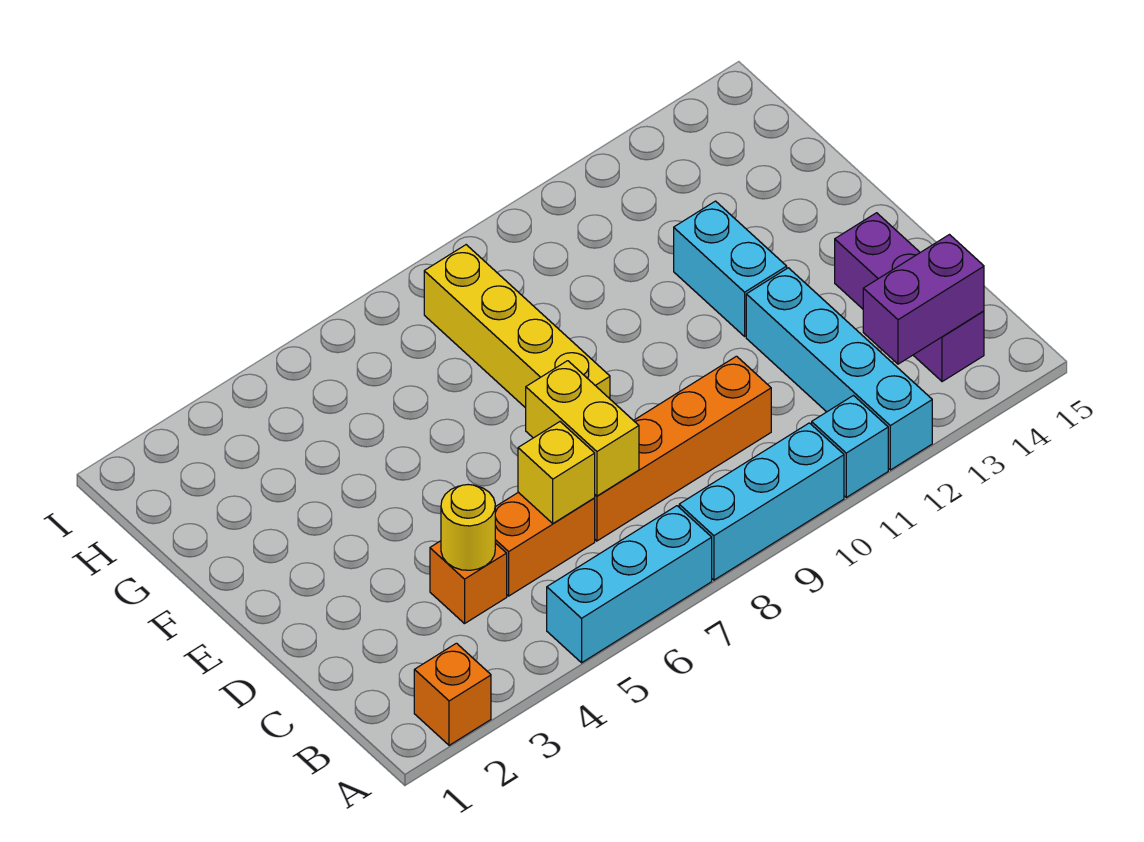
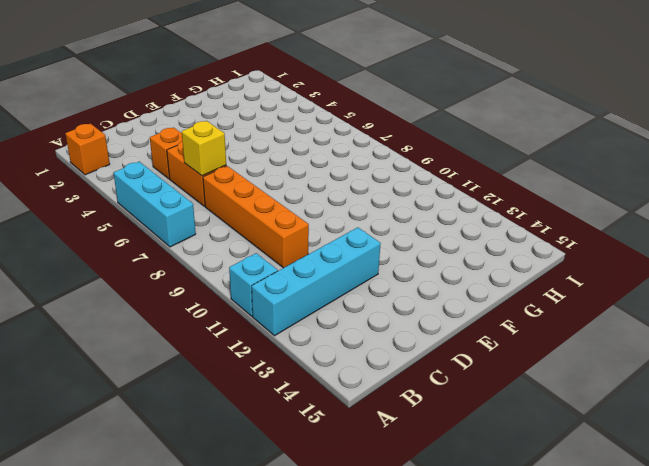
none -> cyan 1x3 brick [679,423,844,580]
none -> purple 1x3 brick [835,213,984,382]
none -> yellow 1x4 brick [424,245,610,408]

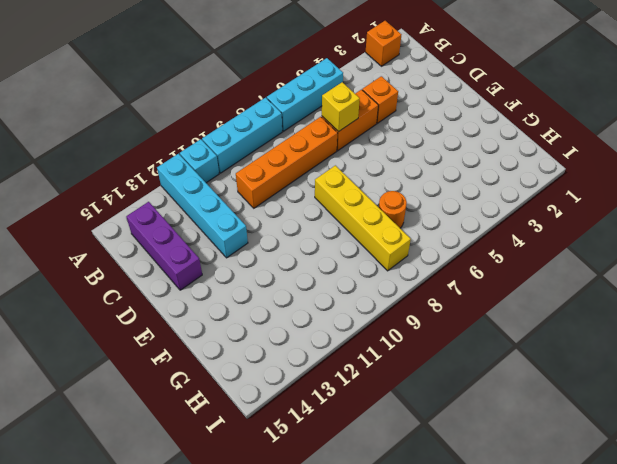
orange 1x1 round brick [379,191,407,228] -> none
none -> cyan 1x2 brick [674,201,787,336]
none -> purple 1x2 brick [863,235,984,364]
none -> yellow 1x1 round brick [441,485,495,570]

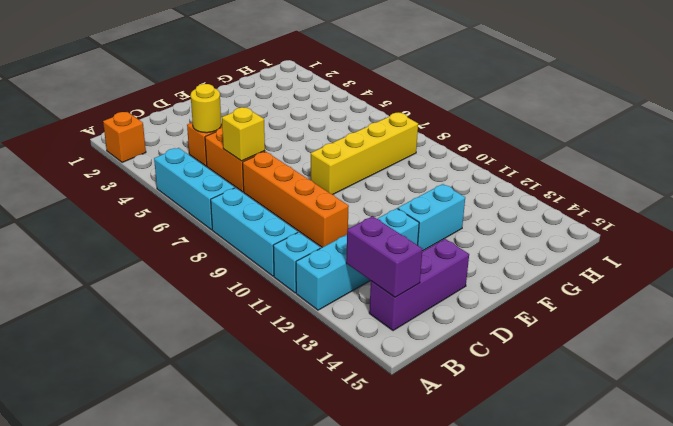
none -> yellow 1x2 brick [526,361,639,496]

